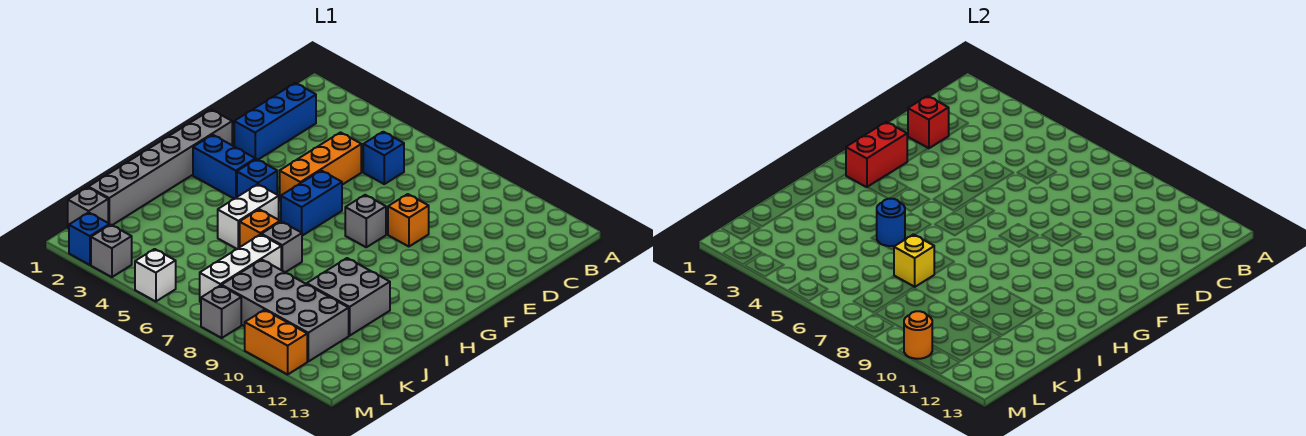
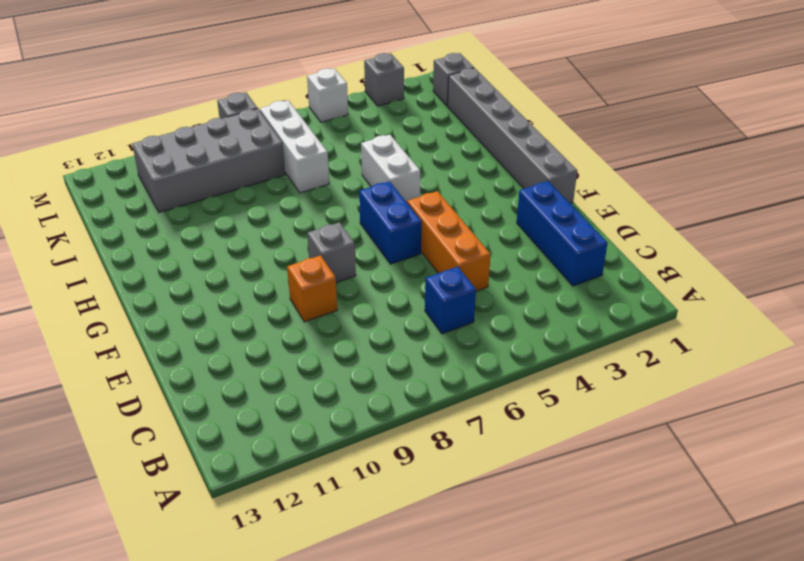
none -> blue 1x2 brick [193,135,256,199]
none -> blue 1x1 brick [237,159,277,197]
none -> orange 1x1 brick [240,209,280,247]

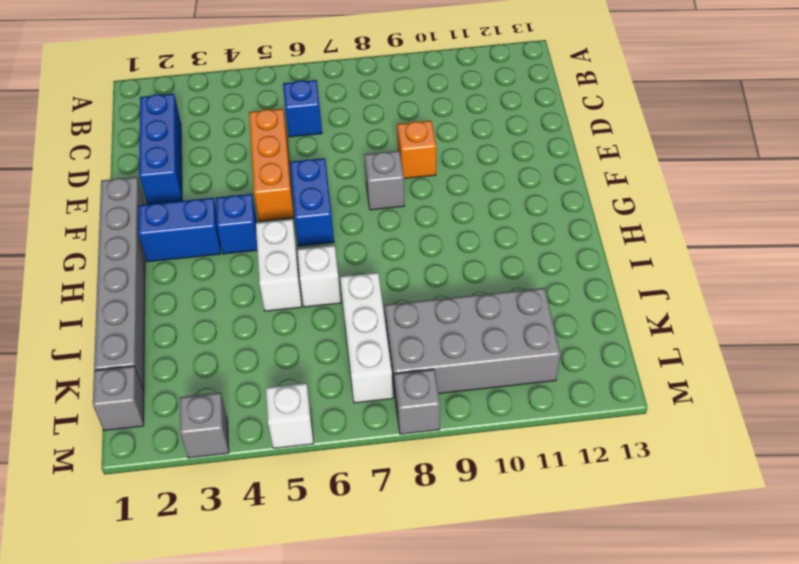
white 1x1 brick [297,245,341,307] -> orange 1x1 brick [240,209,280,247]
none -> grey 1x1 brick [262,222,302,272]
none -> grey 2x2 brick [307,258,390,336]
none -> blue 1x1 brick [69,212,110,265]

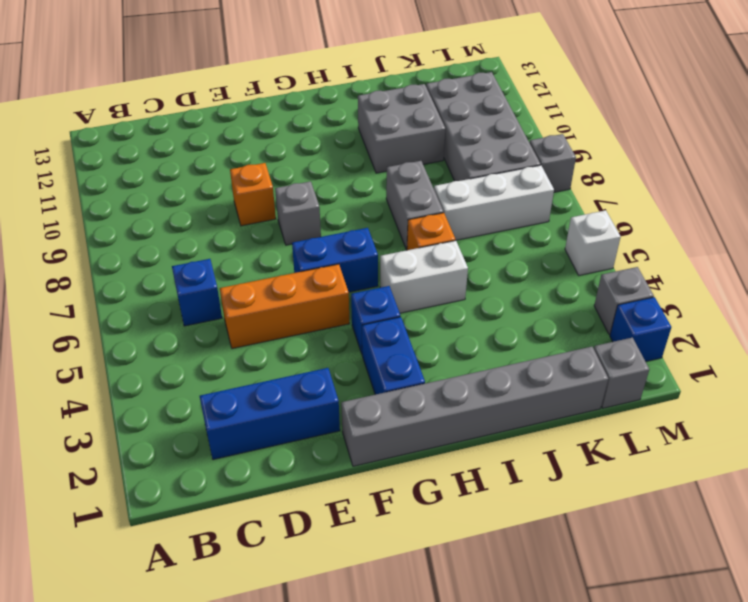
grey 1x2 brick [386,161,443,250] -> grey 1x1 brick [262,222,302,272]
none -> orange 1x2 brick [245,310,307,374]
none -> red 1x1 brick [908,96,949,148]
none -> red 1x2 brick [846,122,907,187]

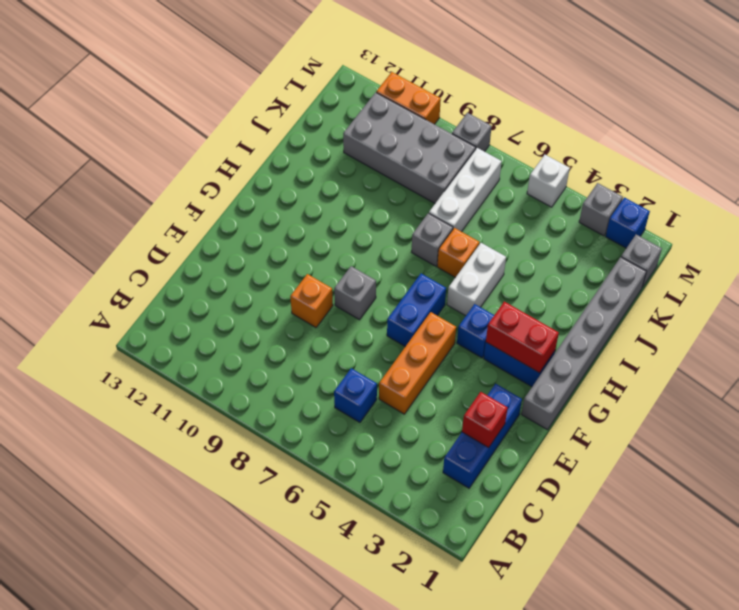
red 1x2 brick [486,302,559,373] -> red 1x2 brick turned to [846,122,907,187]
none -> grey 2x2 brick [307,258,390,336]
none -> blue 1x1 round brick [877,199,905,246]
none -> yellow 1x1 brick [894,235,934,287]

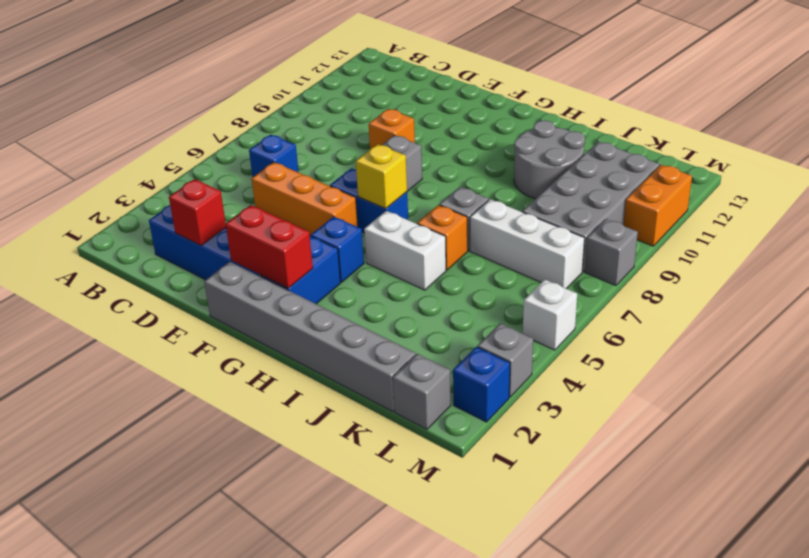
yellow 1x1 brick [356,144,407,209] -> yellow 1x1 brick moved to [894,235,934,287]
grey 2x2 round brick [514,120,585,199] -> grey 2x2 brick [307,258,390,336]
none -> blue 1x1 round brick [877,199,905,246]
none -> orange 1x1 round brick [904,311,932,359]

